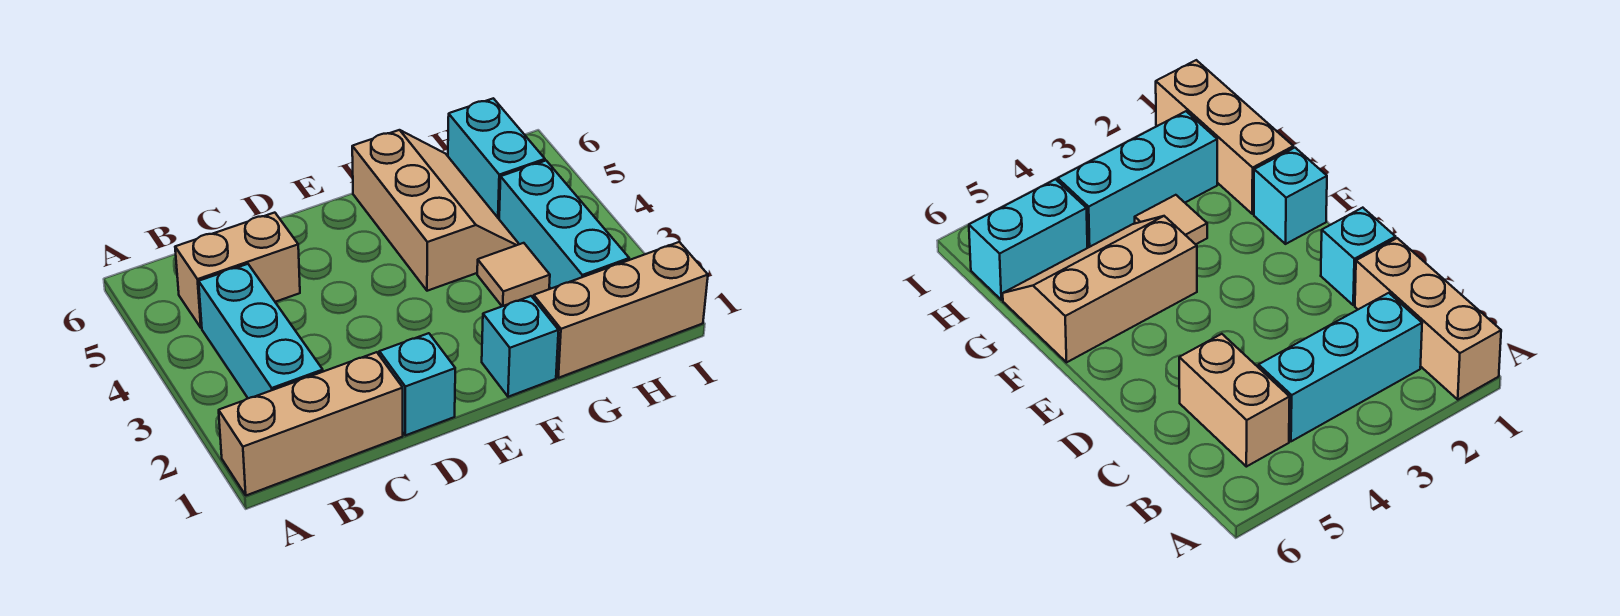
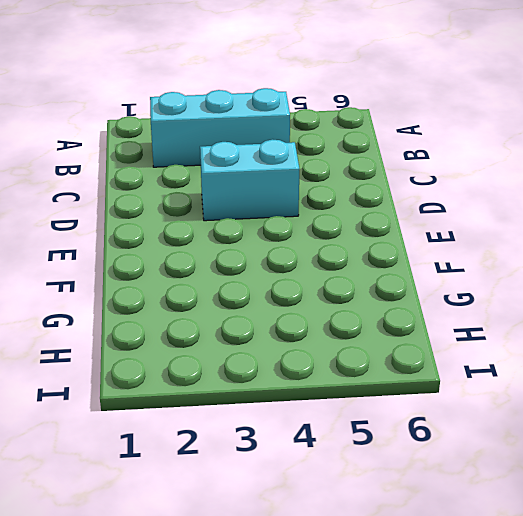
cyan 1x2 brick [200,139,299,221] -> cyan 1x2 brick moved to [448,98,545,219]
none -> tan 1x3 brick [219,352,403,495]
none -> tan 1x2 brick [175,213,300,328]

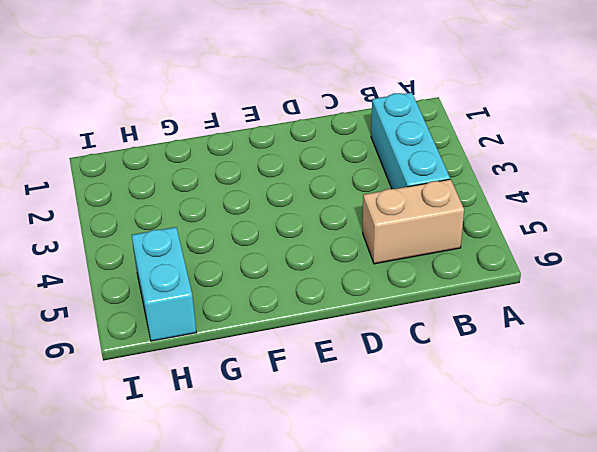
none -> tan 1x3 brick [219,352,403,495]
none -> cyan 1x1 brick [379,333,455,435]

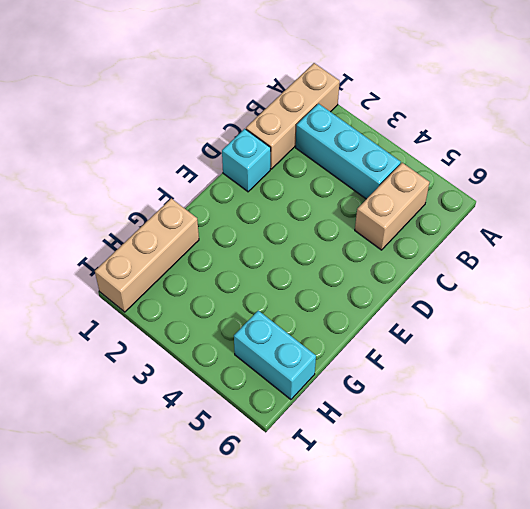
none -> cyan 1x1 brick [482,296,559,397]
none -> tan 2x3 slope [352,130,519,291]

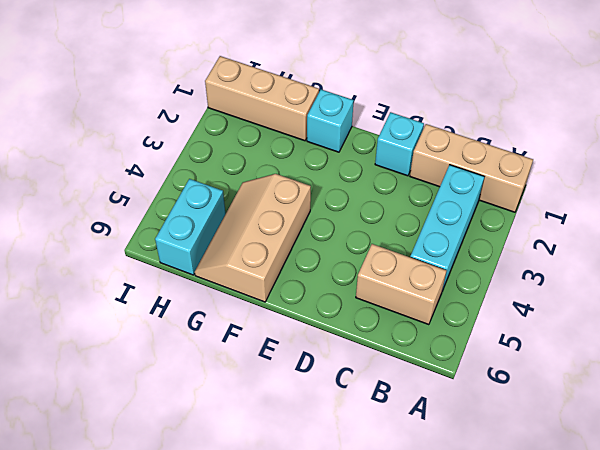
none -> tan 1x1 tile [477,243,550,306]
none -> cyan 1x3 brick [499,161,629,288]

